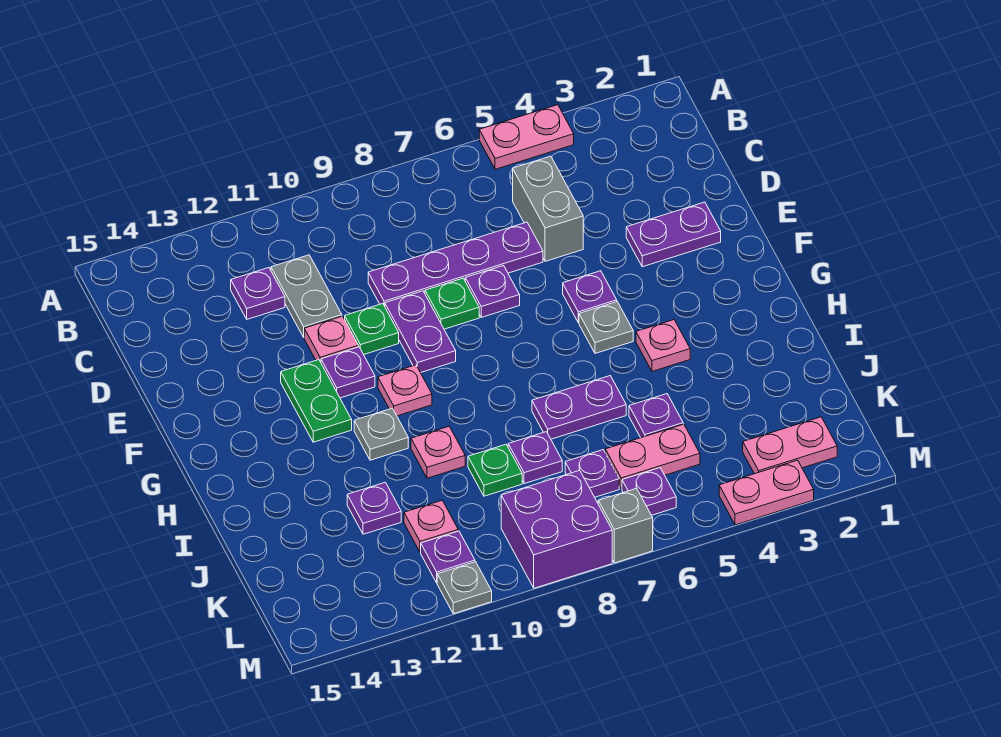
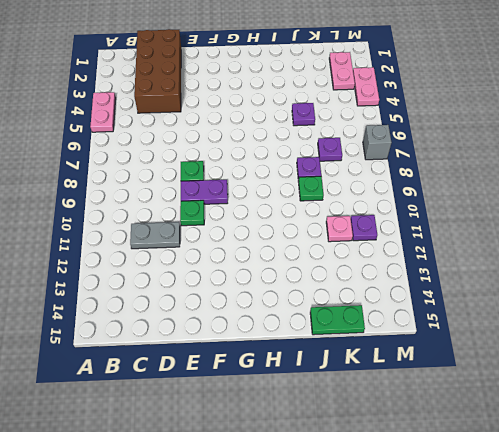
brown 2x4 brick [134,29,181,113] -> none
green 1x2 plate [310,305,365,335] -> green 1x2 plate moved to [281,360,352,442]
none -> grey 1x2 brick [513,156,583,261]
none -> purple 1x1 plate [231,268,285,319]
none -> purple 1x4 plate [368,222,543,306]
none -> purple 1x2 plate [626,202,721,267]

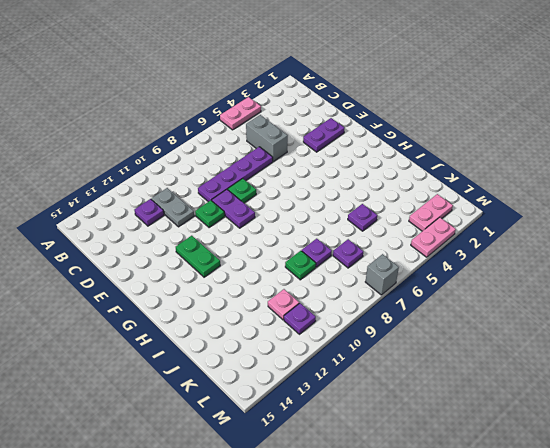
none -> purple 1x1 plate [465,266,520,317]
none -> pink 1x1 plate [304,316,359,362]
none -> purple 1x1 plate [563,271,617,323]
none -> purple 1x1 plate [321,347,375,398]

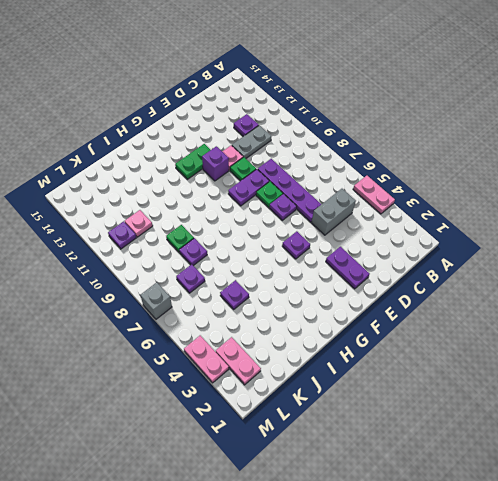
purple 1x1 brick [202,146,229,181] -> purple 1x1 plate [321,347,375,398]
none -> grey 1x1 plate [579,302,633,353]
none -> pink 1x1 plate [378,365,432,416]
none -> pink 1x1 plate [636,320,690,371]
none -> grey 1x1 plate [354,408,408,460]

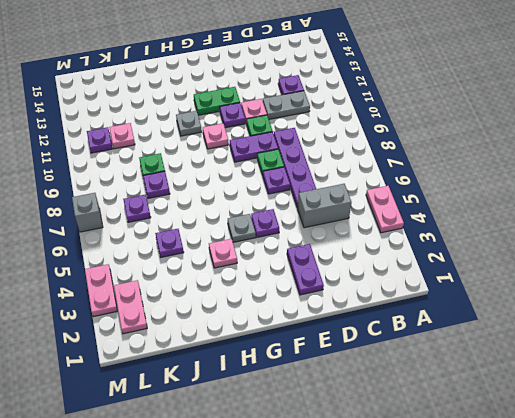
none -> purple 1x2 plate [532,376,626,439]
none -> pink 1x1 plate [411,426,465,478]
none -> purple 1x1 plate [347,482,401,534]
none -> pink 1x2 plate [605,424,700,489]

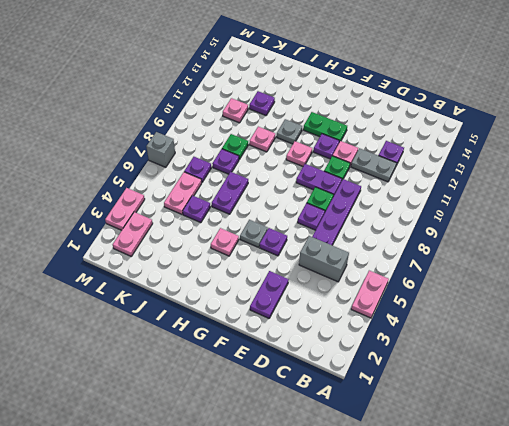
none -> purple 1x1 plate [622,468,676,515]
none -> purple 2x2 brick [501,470,612,588]
none -> purple 1x1 plate [421,531,475,583]
none -> grey 1x1 plate [437,562,492,614]

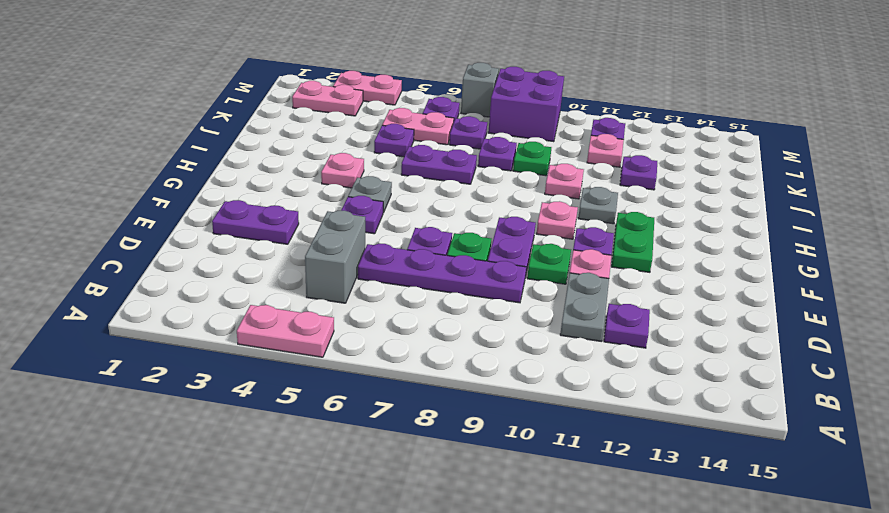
none -> grey 1x1 plate [437,562,492,614]

